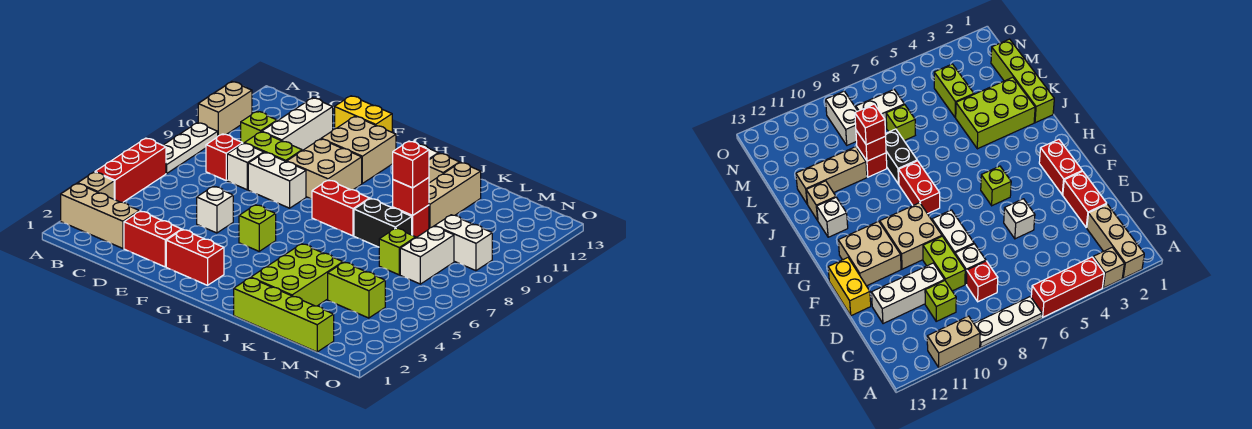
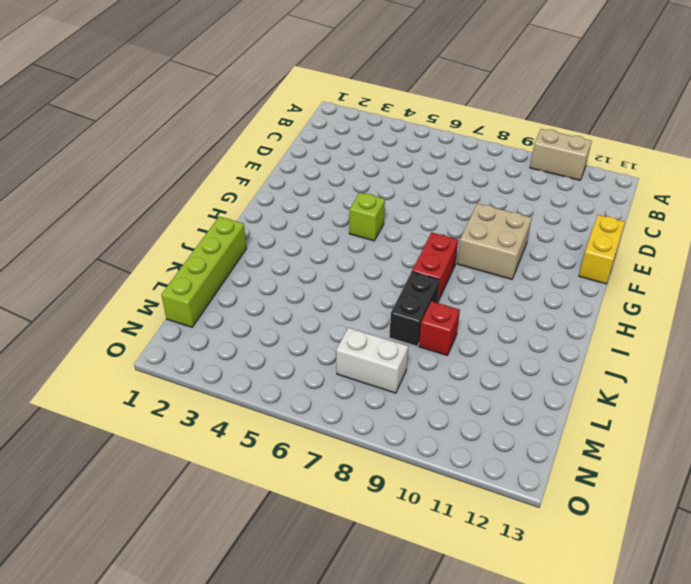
none -> tan 1x3 brick [61,183,139,248]
none -> tan 1x1 brick [78,172,114,199]
none -> red 1x3 brick [95,138,166,202]
none -> white 1x3 plate [163,123,218,173]

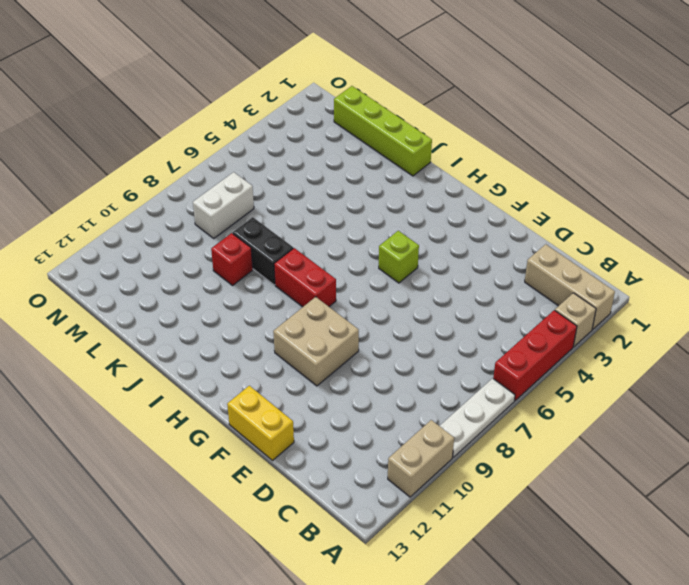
none -> red 1x1 brick [206,134,243,180]
none -> lime 1x1 brick [241,111,277,143]
none -> red 1x2 brick [124,211,182,267]
none -> white 1x1 brick [227,143,264,190]

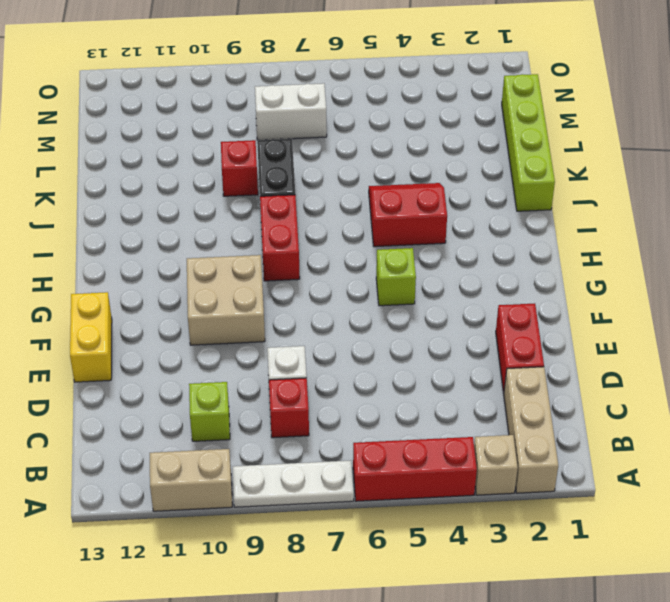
red 2x2 slope [369,183,447,247] -> lime 2x3 brick [251,244,343,306]
none -> lime 1x2 brick [245,132,302,162]
none -> white 1x3 brick [262,98,333,151]
none -> white 1x1 brick [197,186,233,233]
none -> white 1x2 brick [248,152,306,208]

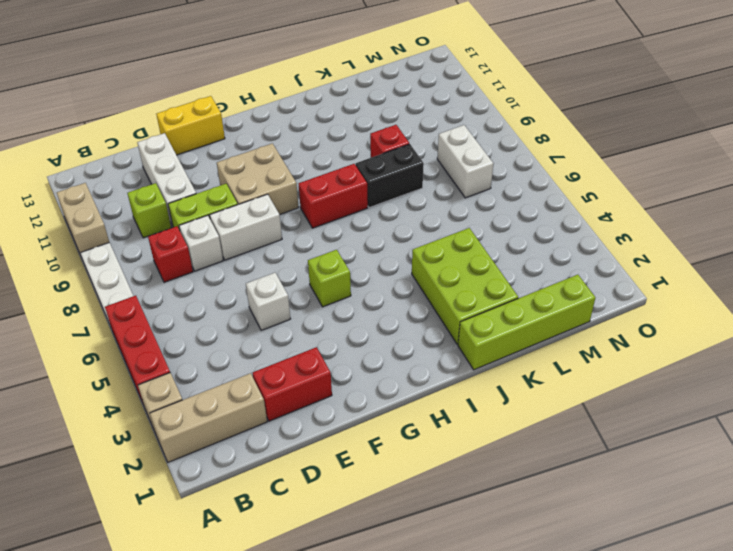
none -> red 1x2 brick [166,230,224,285]
none -> tan 2x2 brick [321,116,396,183]
none -> white 1x1 brick [817,197,848,237]
none -> tan 1x1 brick [429,153,460,183]

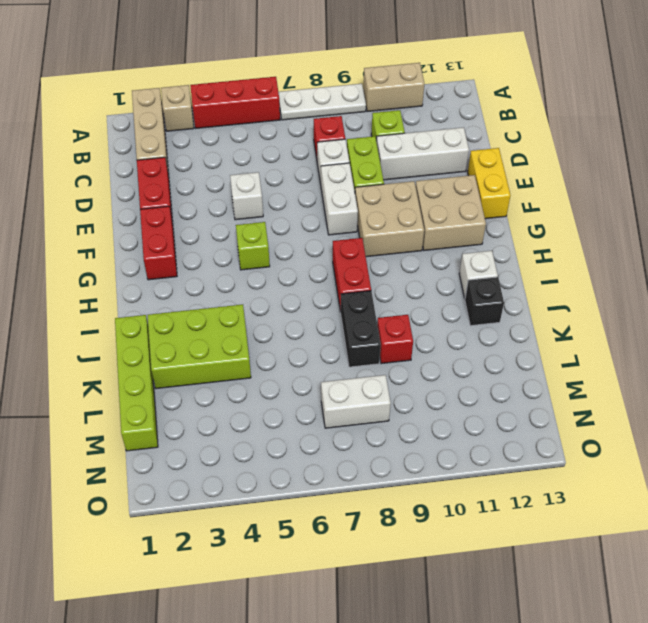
black 1x1 brick [465,277,504,326] -> tan 1x1 brick [429,153,460,183]
none -> tan 1x3 brick [429,162,481,228]
none -> lime 1x2 brick [328,262,385,318]
none -> lime 1x1 brick [379,228,416,275]
none -> white 1x2 brick [435,215,492,271]

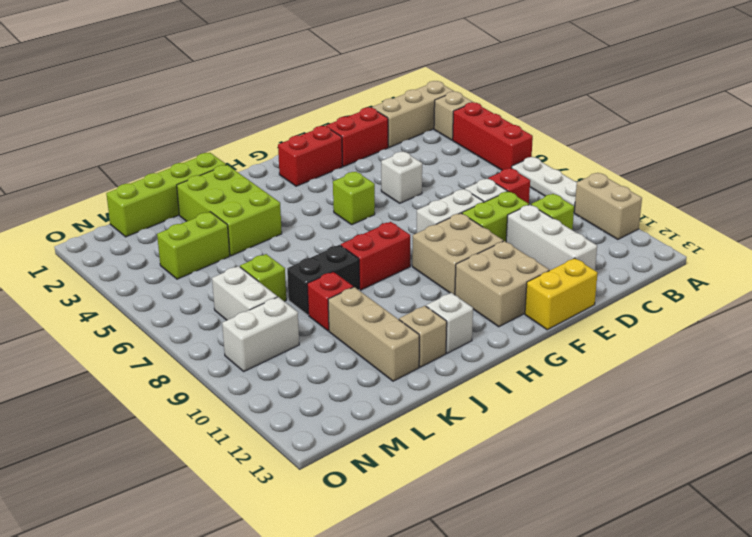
none -> red 1x1 brick [393,178,429,215]
none -> red 1x1 brick [393,141,429,188]

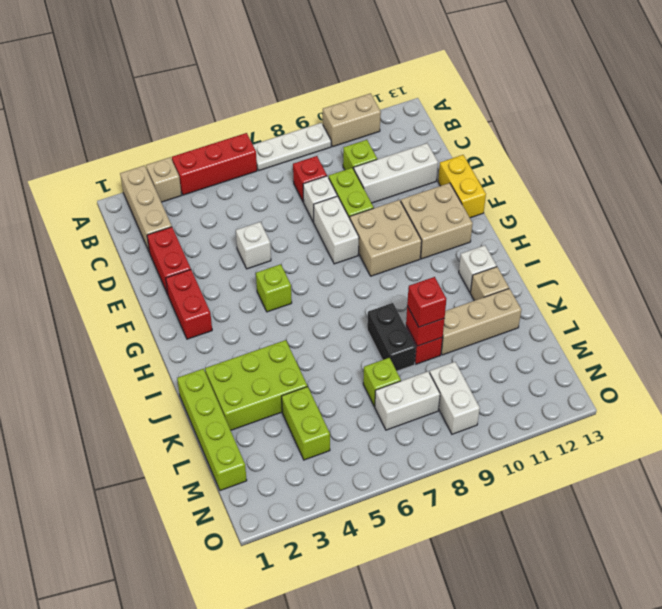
none -> red 1x2 brick [312,180,370,236]

